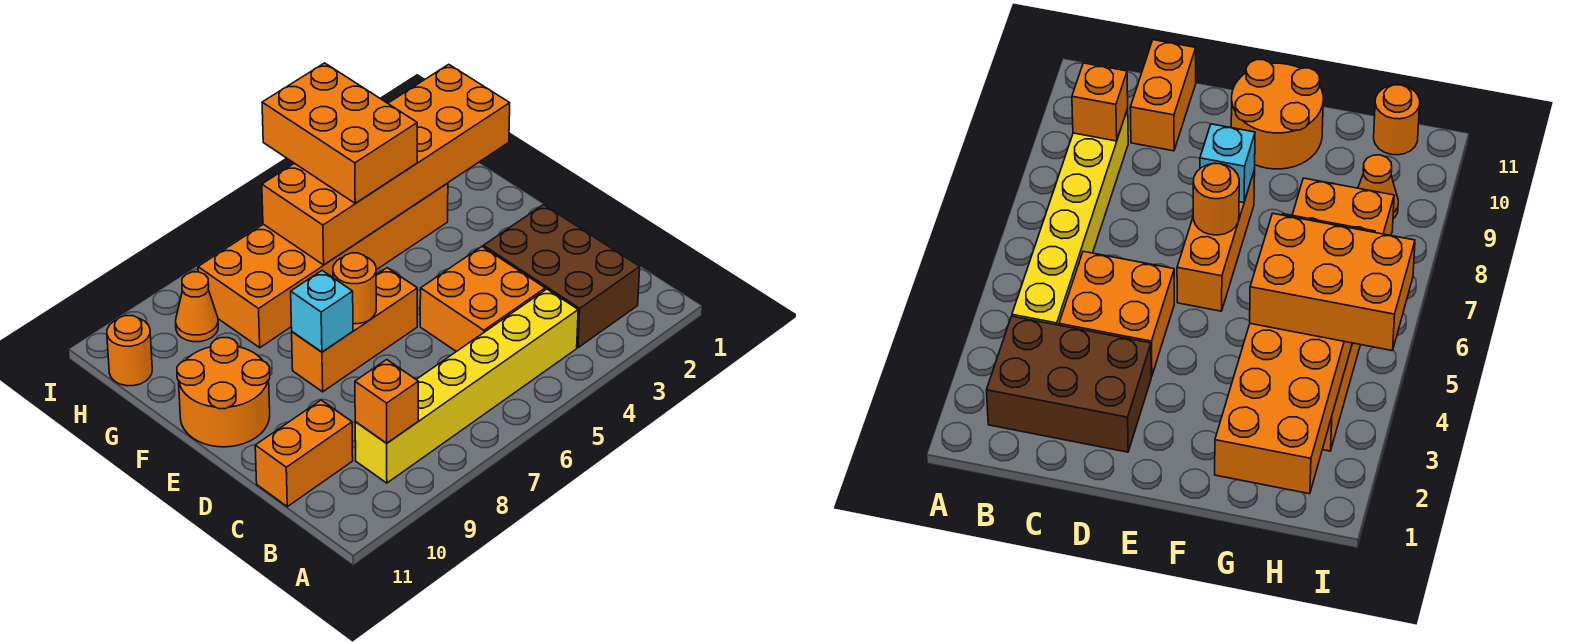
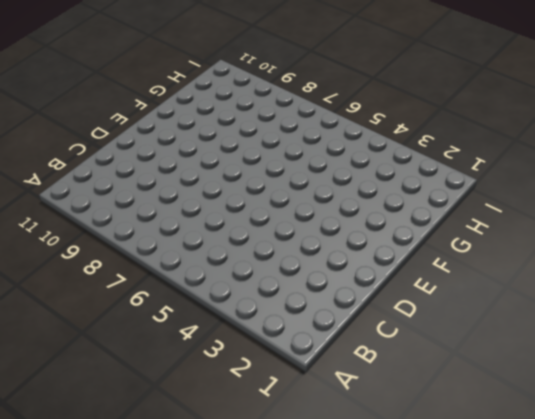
none -> brown 2x3 brick [483,205,640,348]
none -> yellow 1x6 brick [355,289,578,483]
none -> orange 2x2 brick [420,247,545,352]

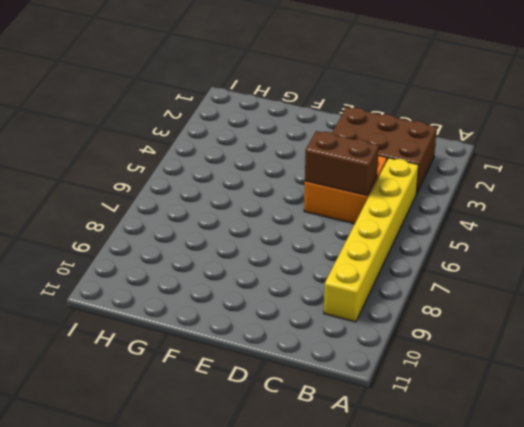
brown 1x2 brick [305,131,379,196] -> none
none -> orange 1x2 brick [255,400,353,507]
none -> orange 1x3 brick [292,268,417,392]
none -> orange 2x2 round brick [177,338,270,447]

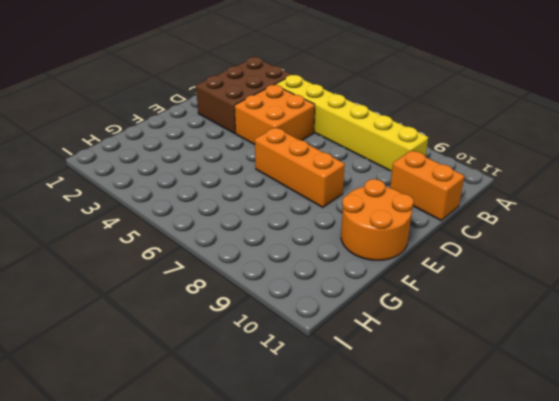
none -> orange 2x6 brick [198,183,448,348]
none -> orange 1x1 cone [176,272,218,342]
none -> orange 1x1 round brick [107,316,152,386]

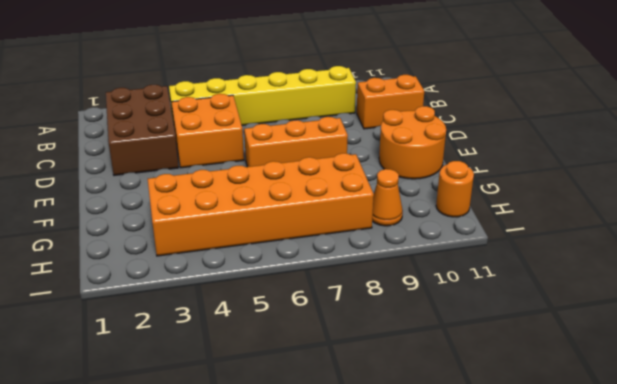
none -> orange 1x1 brick [355,360,418,443]
none -> orange 1x1 round brick [333,253,376,324]
none -> cyan 1x1 brick [291,271,353,352]

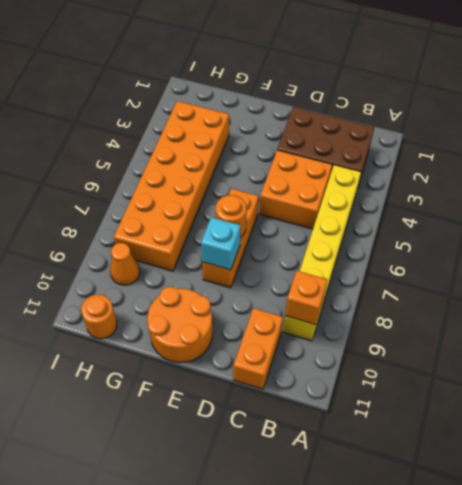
none -> orange 2x6 brick [262,64,510,265]
none -> orange 2x3 brick [262,63,417,203]

